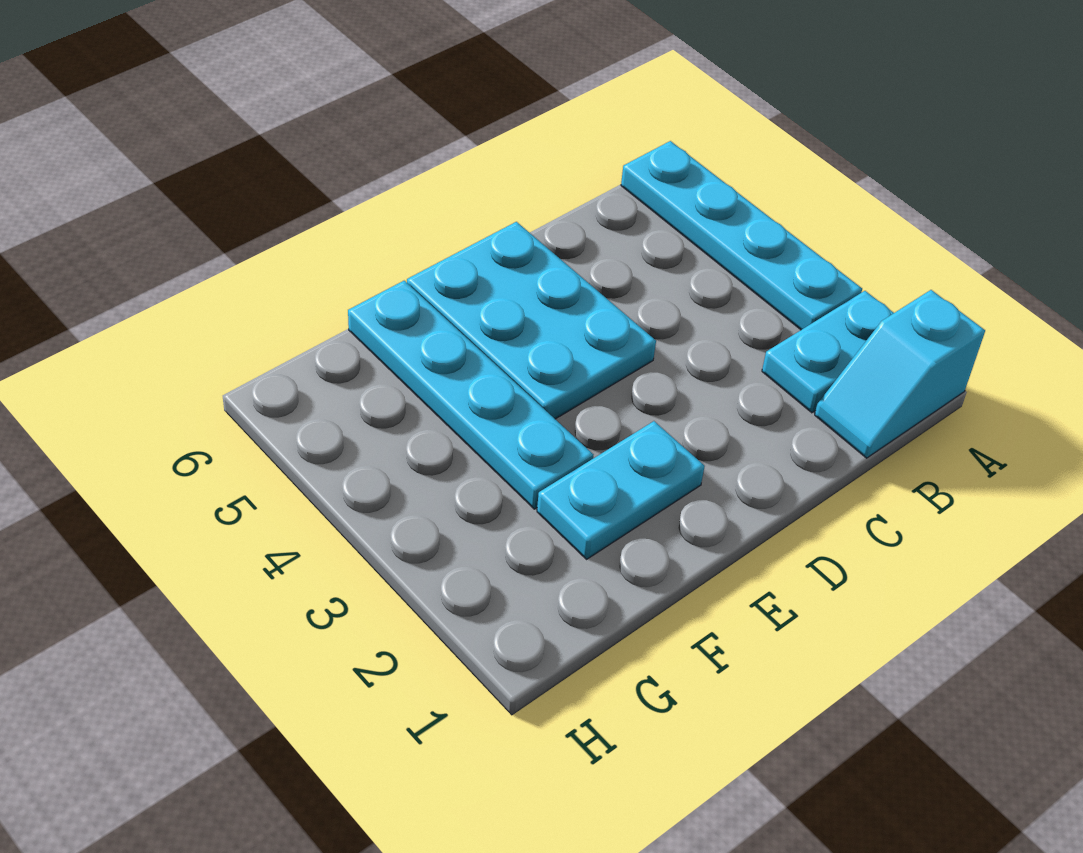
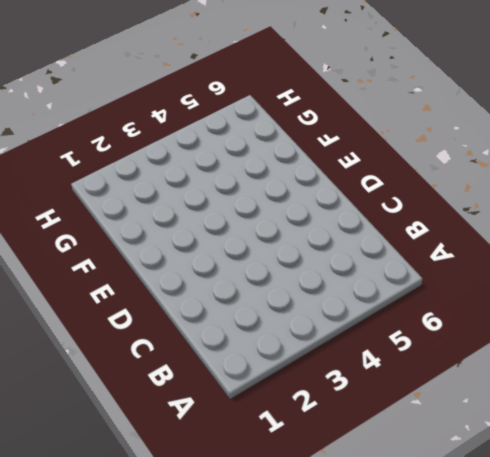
none -> cyan 1x2 slope [815,290,985,458]
none -> cyan 1x2 plate [762,291,894,413]

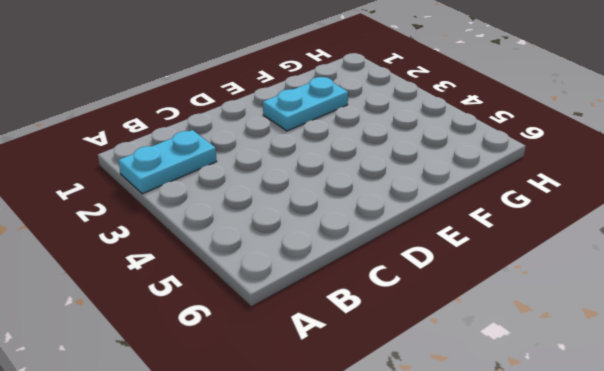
none -> cyan 1x2 slope [815,290,985,458]
none -> cyan 1x4 plate [621,141,862,330]

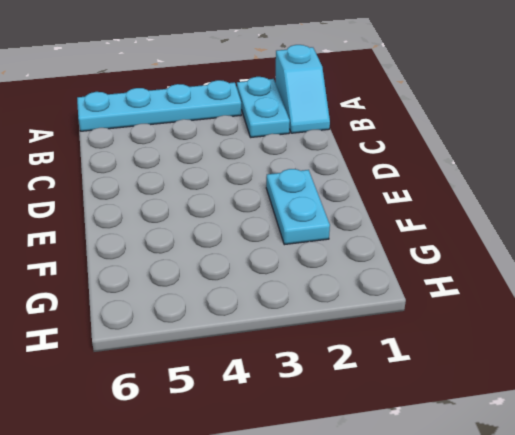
none -> cyan 2x3 plate [407,222,656,419]
none -> cyan 1x4 plate [348,281,593,509]

